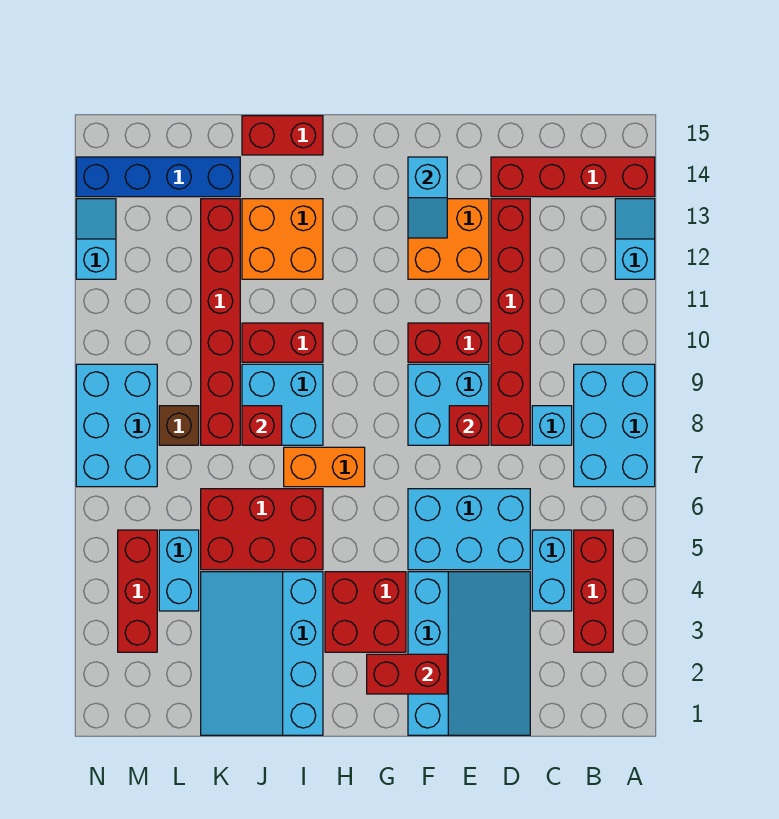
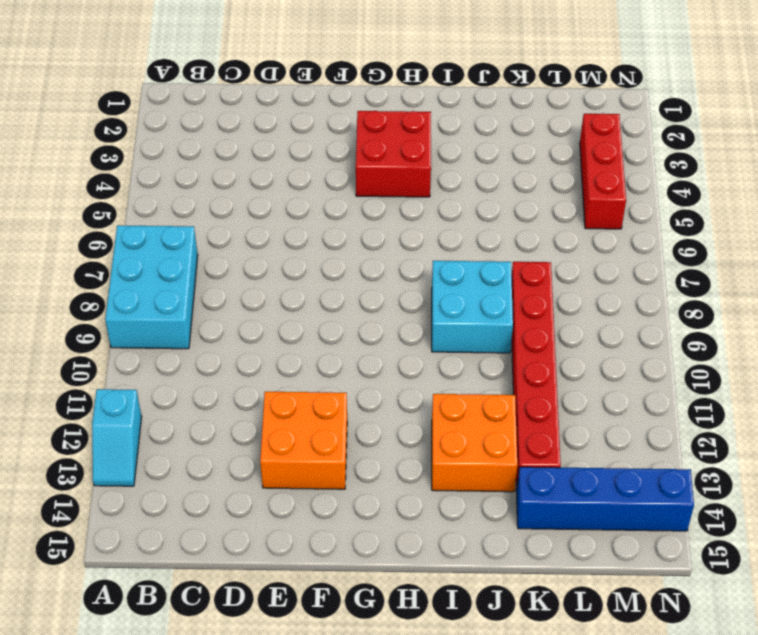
none -> red 1x4 brick [491,157,655,197]
none -> red 1x3 brick [574,530,613,652]
none -> cyan 1x2 brick [532,530,572,611]
none -> cyan 1x1 brick [532,406,572,445]

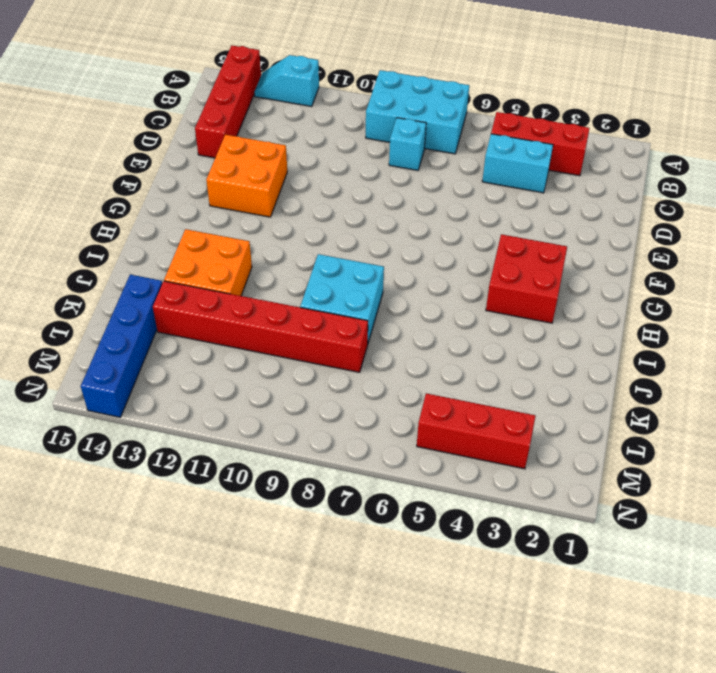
none -> cyan 3x4 slope [408,572,530,735]
none -> cyan 2x3 brick [408,489,530,570]
none -> red 1x6 brick [491,199,530,445]
none -> cyan 2x2 brick [408,364,489,445]

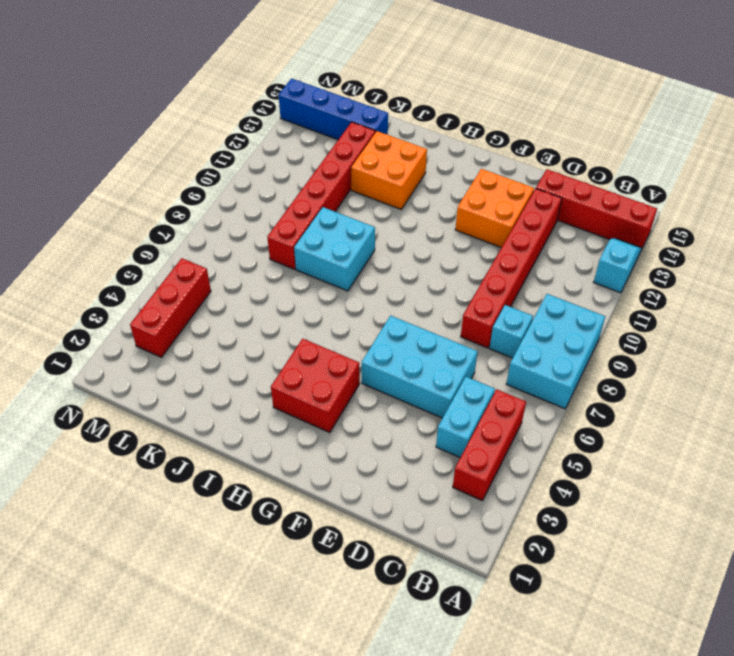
none -> cyan 3x4 slope [408,572,530,735]
none -> cyan 2x2 brick [408,364,489,445]
none -> red 1x2 brick [408,323,489,362]
none -> orange 1x2 brick [284,447,365,487]

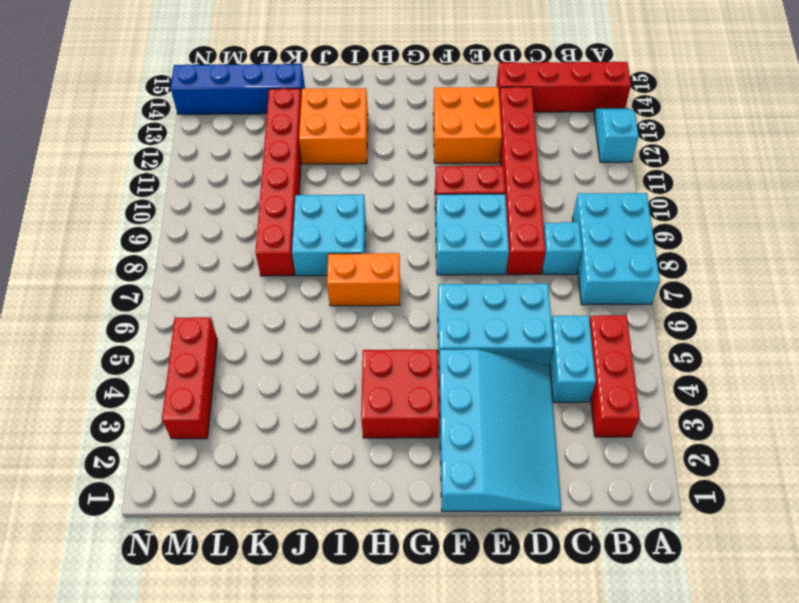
none -> cyan 3x4 slope [201,572,323,735]
none -> red 2x3 brick [201,489,323,570]
none -> red 1x2 brick [242,323,323,362]
none -> red 1x2 brick [242,116,323,155]

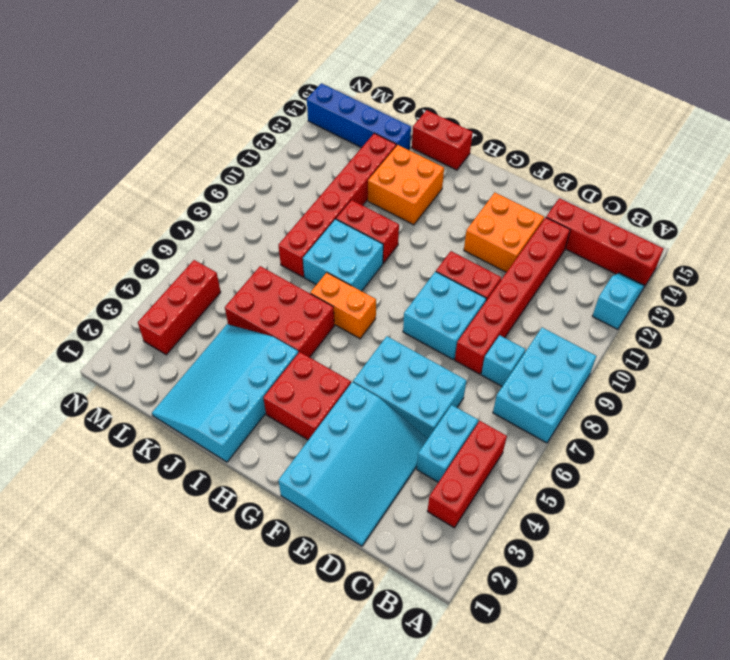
none -> cyan 1x2 brick [159,530,199,611]
none -> brown 1x1 brick [159,406,199,445]
none -> cyan 2x3 brick [76,364,157,487]
none -> cyan 1x2 slope [76,199,116,279]

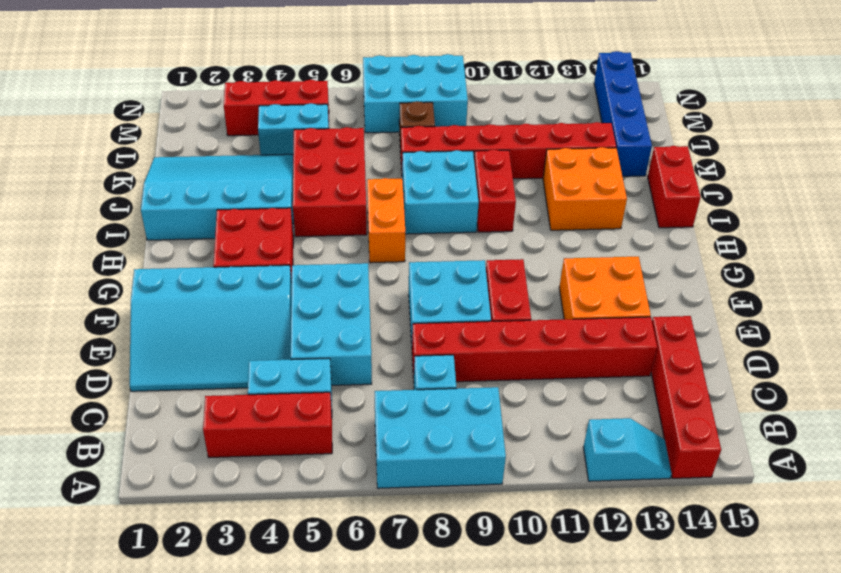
none -> cyan 1x2 slope [76,199,116,279]
none -> red 1x1 brick [449,406,489,445]
none -> red 1x2 brick [367,654,447,694]
none -> cyan 1x2 slope [408,157,447,238]

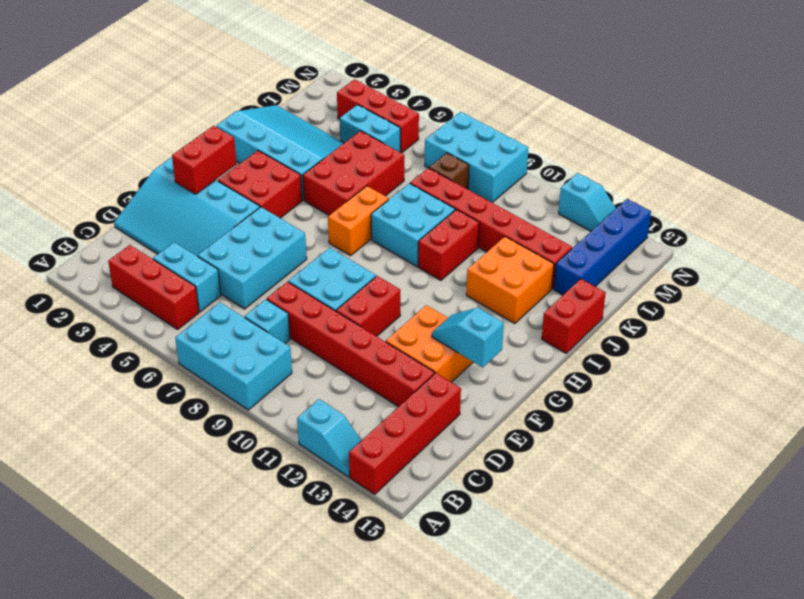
none -> red 1x1 brick [449,406,489,445]
none -> red 1x1 brick [242,406,282,445]

